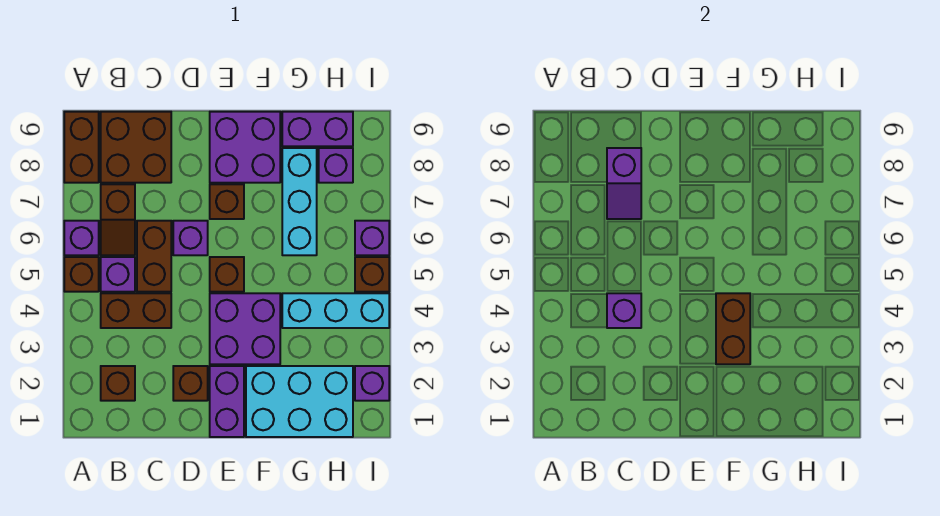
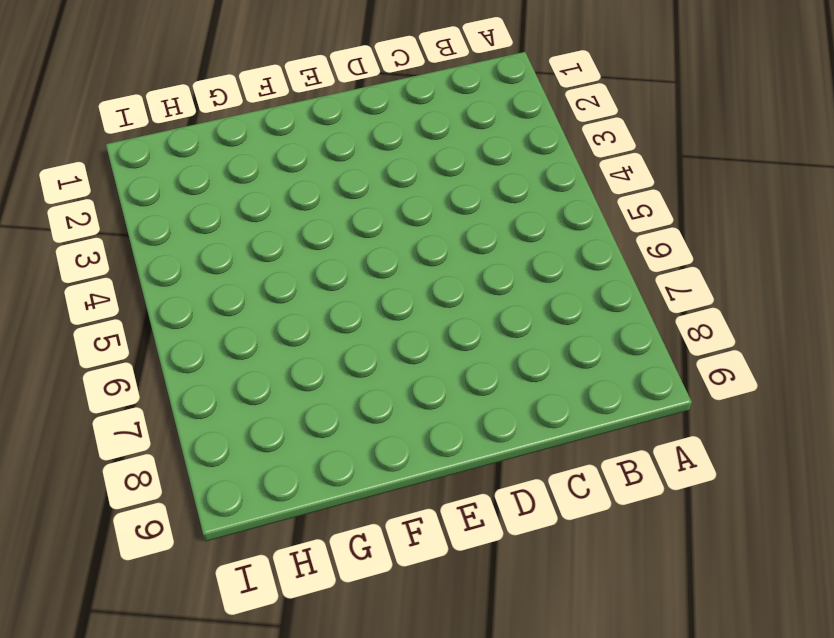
none -> brown 1x1 brick [64,257,99,292]
none -> purple 1x1 brick [64,221,99,255]
none -> brown 1x2 brick [64,112,99,183]

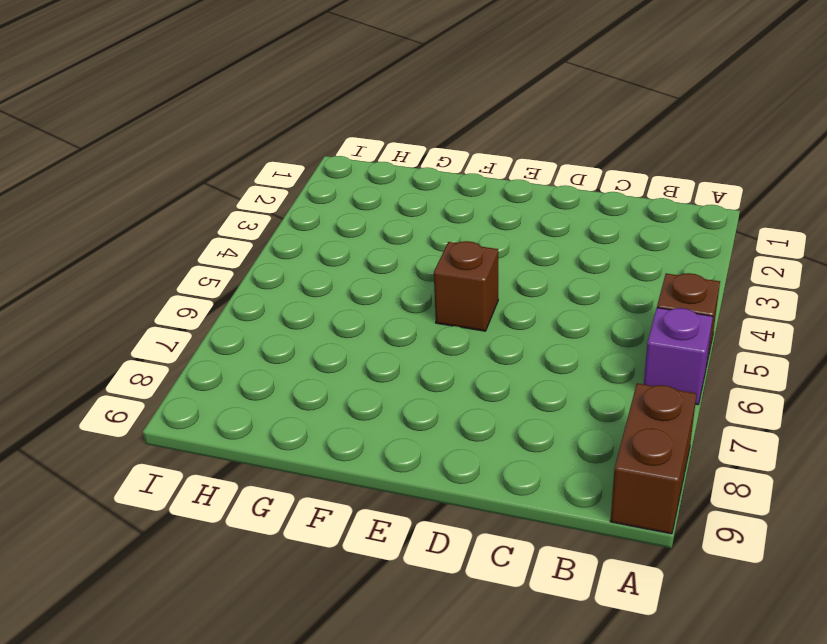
none -> brown 1x1 brick [101,366,135,401]
none -> brown 1x2 brick [101,293,171,328]
none -> purple 1x1 brick [101,257,135,292]

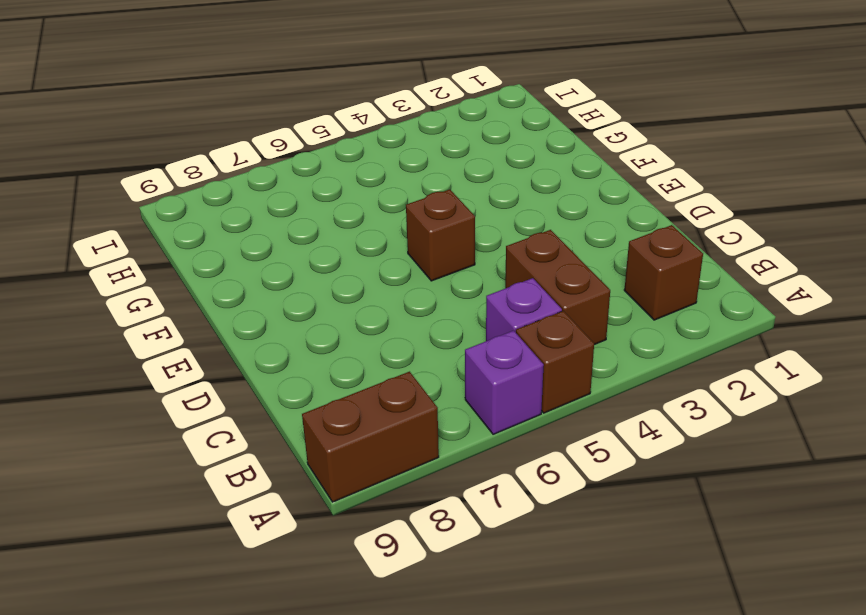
none -> brown 1x2 slope [101,184,135,255]
none -> brown 2x2 brick [101,112,171,183]
none -> brown 1x2 brick [137,221,171,292]

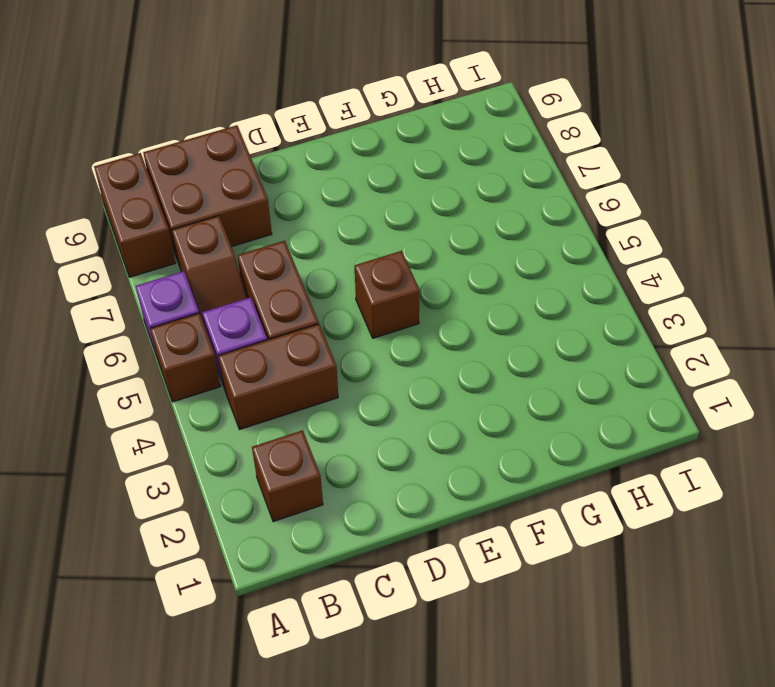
none -> brown 1x1 brick [173,366,208,401]
none -> purple 1x1 brick [173,221,208,255]
none -> purple 1x2 brick [210,366,244,437]

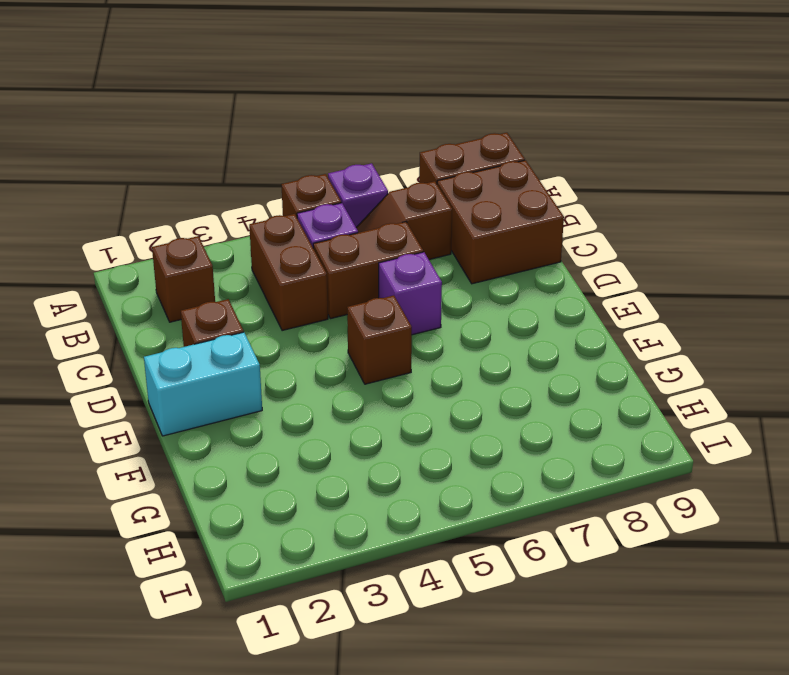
cyan 1x2 brick [144,332,262,436] -> purple 1x2 brick [210,366,244,437]
none -> purple 2x2 brick [210,293,280,364]
none -> brown 1x1 brick [210,184,244,219]
none -> purple 2x2 brick [210,112,280,183]

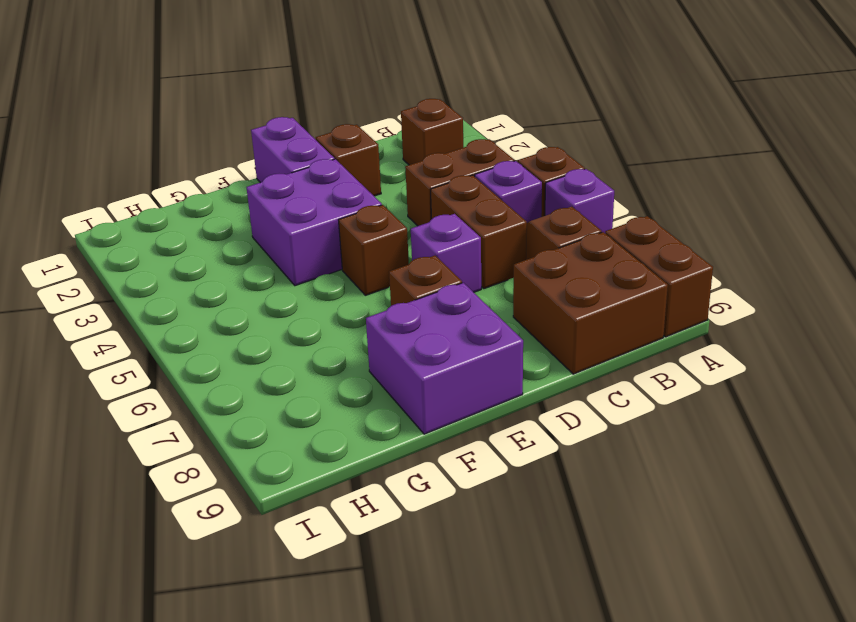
none -> cyan 2x3 brick [246,366,353,437]
none -> cyan 1x3 brick [282,293,389,328]
none -> cyan 1x3 brick [282,148,317,255]

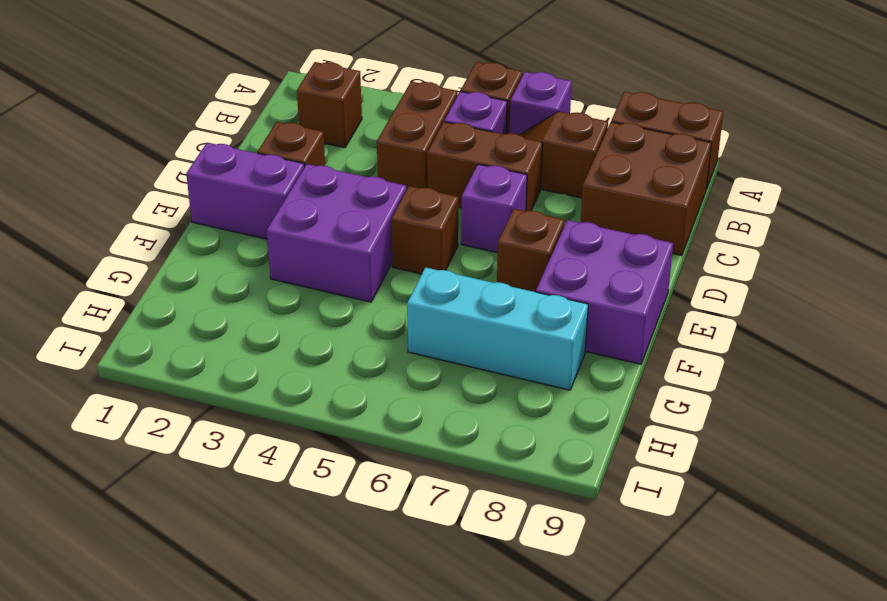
none -> cyan 2x3 brick [246,366,353,437]
none -> cyan 1x3 brick [282,293,389,328]
none -> purple 1x2 brick [282,112,353,146]

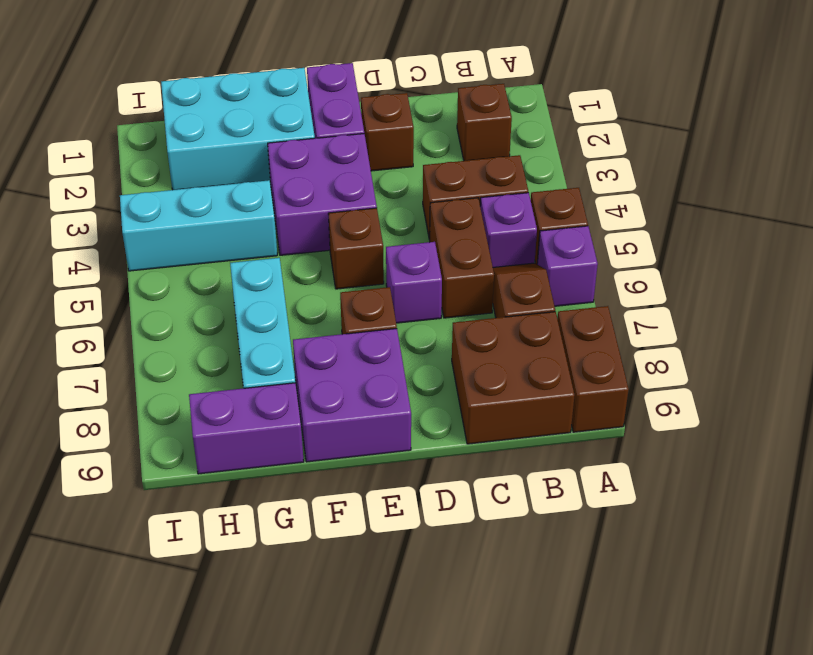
none -> purple 1x1 brick [319,148,353,183]
none -> purple 1x1 brick [355,366,389,401]
none -> brown 1x1 brick [355,257,389,292]

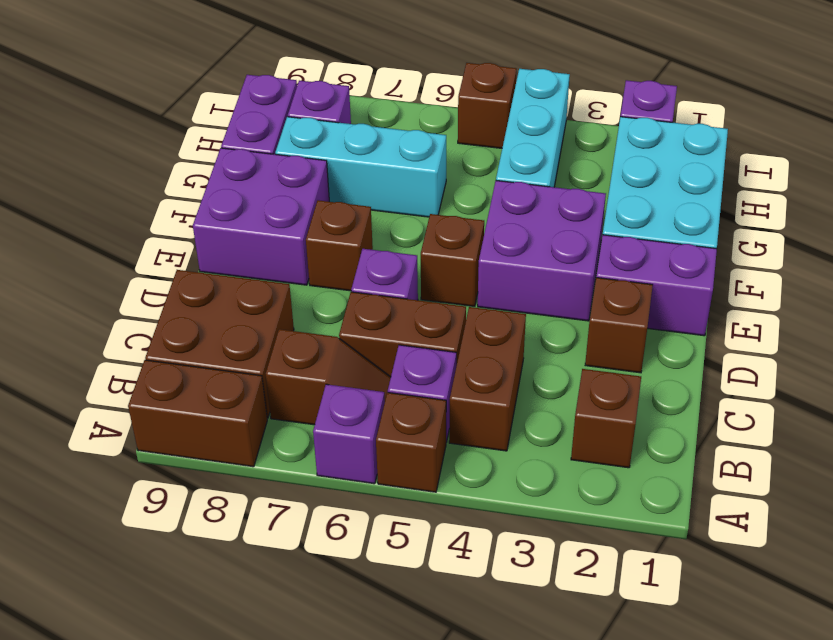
none -> purple 1x1 brick [355,221,389,255]
none -> purple 1x1 brick [607,293,641,328]
none -> purple 1x2 slope [607,148,641,219]

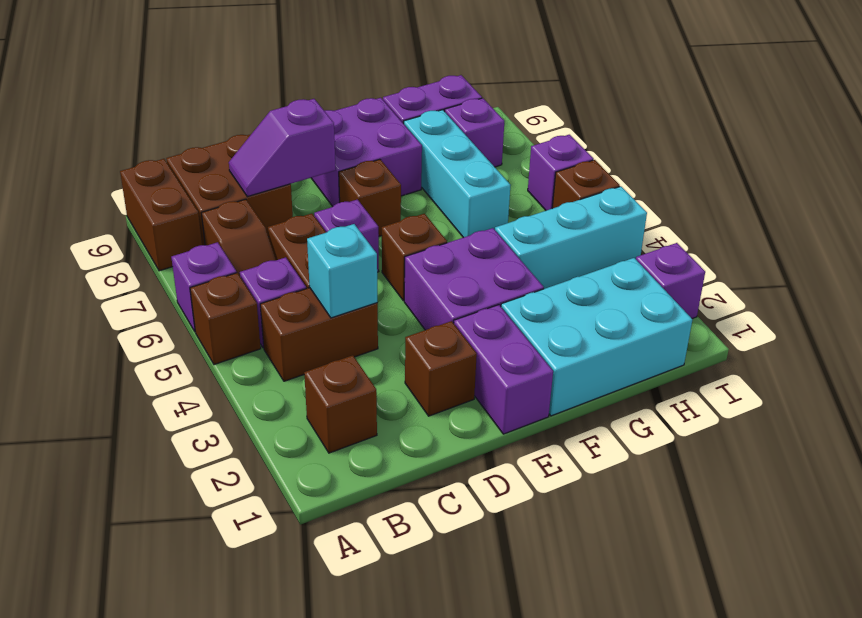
cyan 1x1 brick [307,224,378,318] -> purple 1x1 brick [607,293,641,328]
purple 1x2 slope [229,99,336,197] -> purple 1x2 slope turned to [607,148,641,219]
none -> brown 1x2 brick [716,293,750,364]

